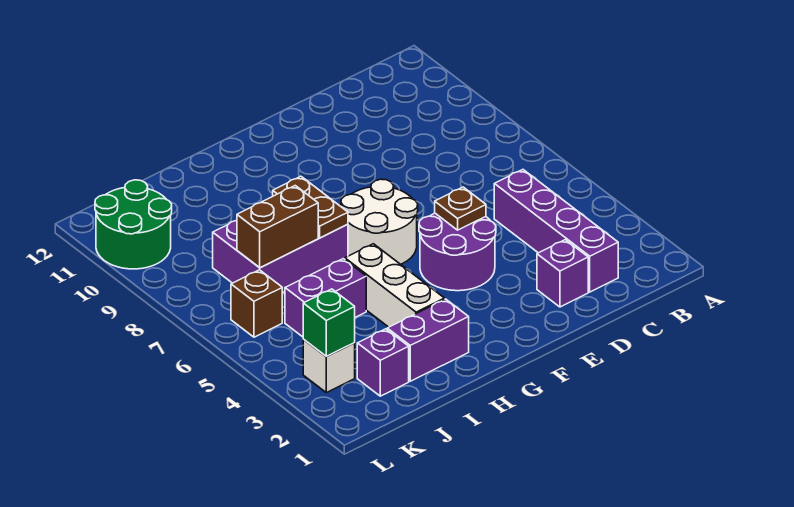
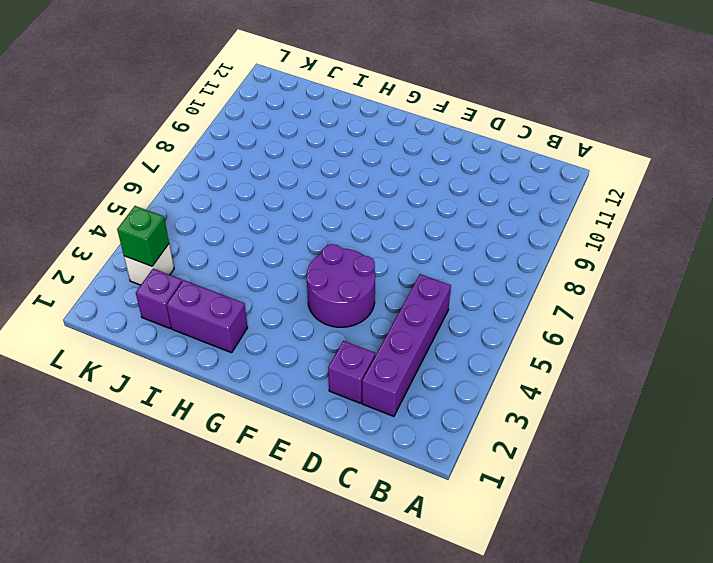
none -> white 2x2 round brick [341,179,418,264]
none -> white 1x3 brick [345,244,445,327]
none -> purple 2x3 brick [213,220,348,293]

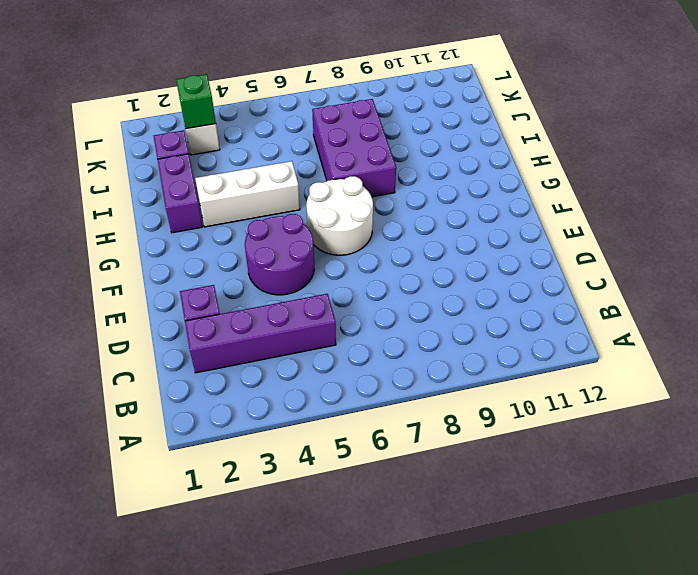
none -> purple 1x2 brick [285,259,366,337]
none -> brown 1x1 brick [231,270,282,337]
none -> green 2x2 round brick [95,180,172,269]

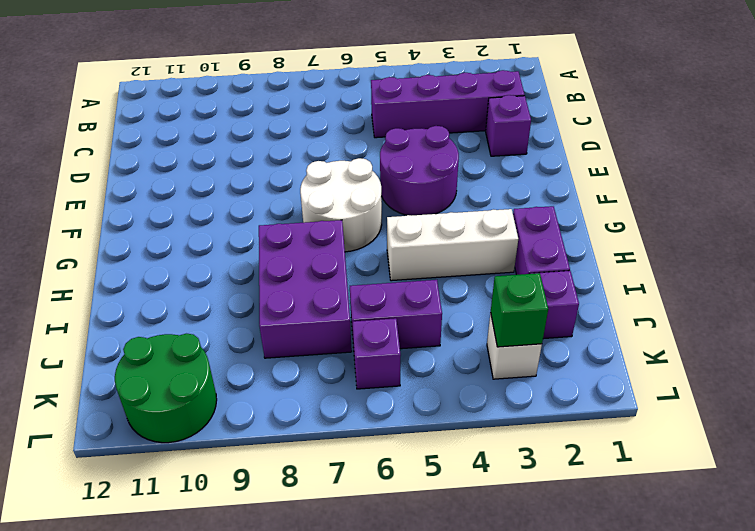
purple 1x2 brick [350,280,442,349] -> purple 1x2 brick turned to [285,259,366,337]
purple 1x1 brick [352,318,401,389] -> brown 1x1 brick [231,270,282,337]
none -> brown 1x1 plate [435,187,486,230]
none -> brown 1x2 plate [273,176,348,238]
none -> brown 1x2 brick [237,186,318,268]

